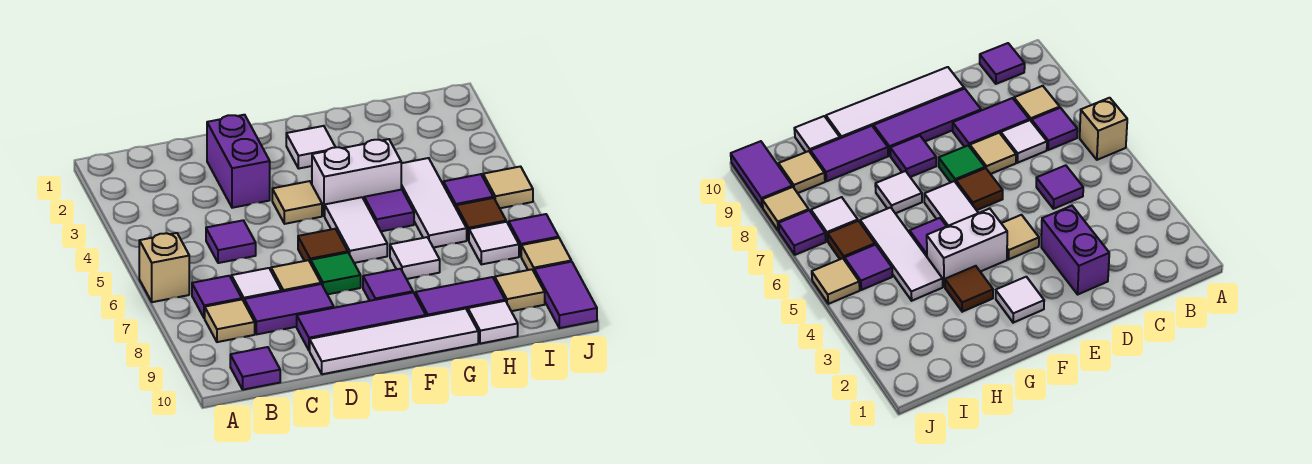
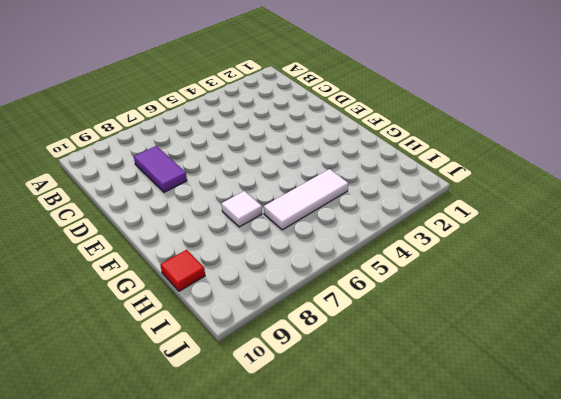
red 1x1 tile [160,250,205,291] -> white 1x1 tile [468,301,518,344]
none -> tan 1x1 brick [139,233,189,302]
none -> purple 1x1 tile [192,276,242,318]
none -> tan 1x1 tile [205,300,255,342]
none -> purple 1x1 tile [230,347,280,390]

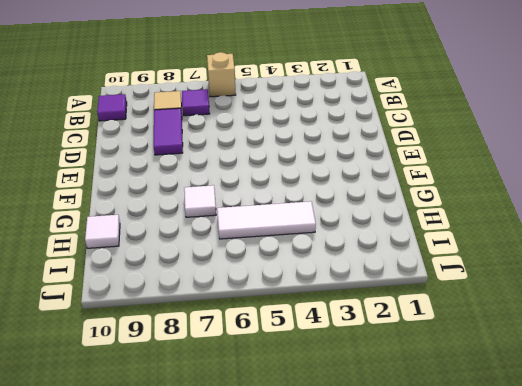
none -> purple 1x1 tile [206,220,256,263]
none -> white 1x1 tile [231,268,281,301]
none -> purple 1x2 brick [207,115,270,208]
none -> tan 1x1 tile [271,260,321,292]

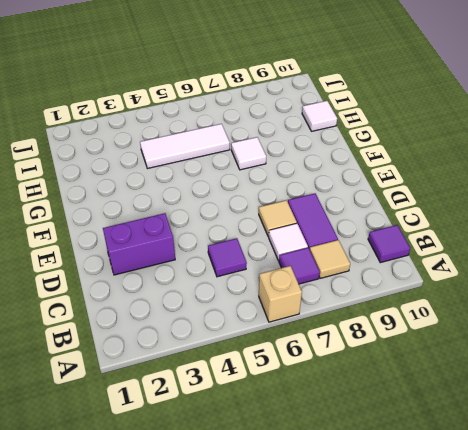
none -> purple 1x3 tile [297,292,426,351]
none -> white 1x4 tile [310,309,478,374]
none -> tan 1x1 tile [272,181,322,224]
none -> brown 1x1 tile [298,229,348,263]

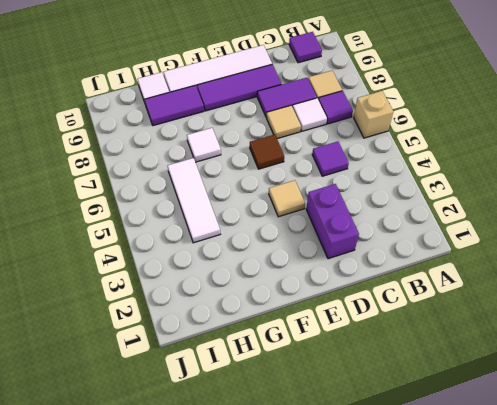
none -> green 1x1 tile [311,253,361,294]
none -> white 1x1 tile [286,126,335,169]
none -> white 1x2 brick [312,139,401,216]
none -> white 1x2 tile [325,197,387,263]

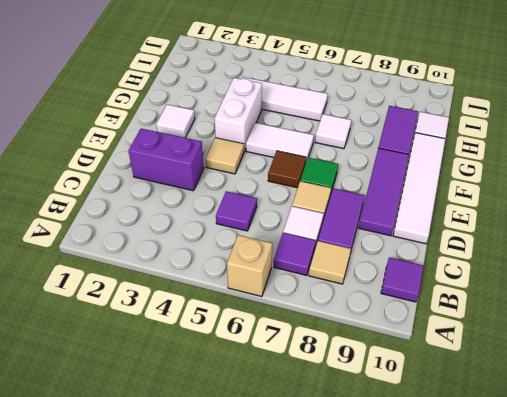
none -> purple 1x1 tile [363,269,413,301]
none -> brown 1x1 tile [945,266,993,312]
none -> purple 1x1 tile [364,190,414,231]
none -> purple 1x1 tile [443,174,493,207]

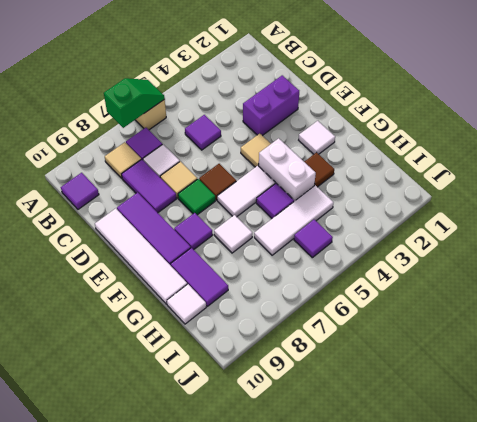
green 1x2 slope [104,78,165,128] -> none
none -> brown 1x1 tile [456,198,506,241]
none -> white 1x1 tile [469,222,519,264]
none -> tan 1x1 tile [495,269,545,311]
none -> tan 1x1 tile [483,167,533,208]

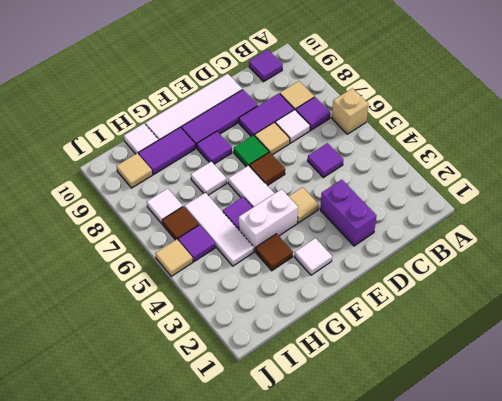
none -> purple 1x1 tile [509,214,559,256]
none -> tan 1x1 tile [521,238,571,271]
none -> purple 1x2 tile [534,262,597,328]

